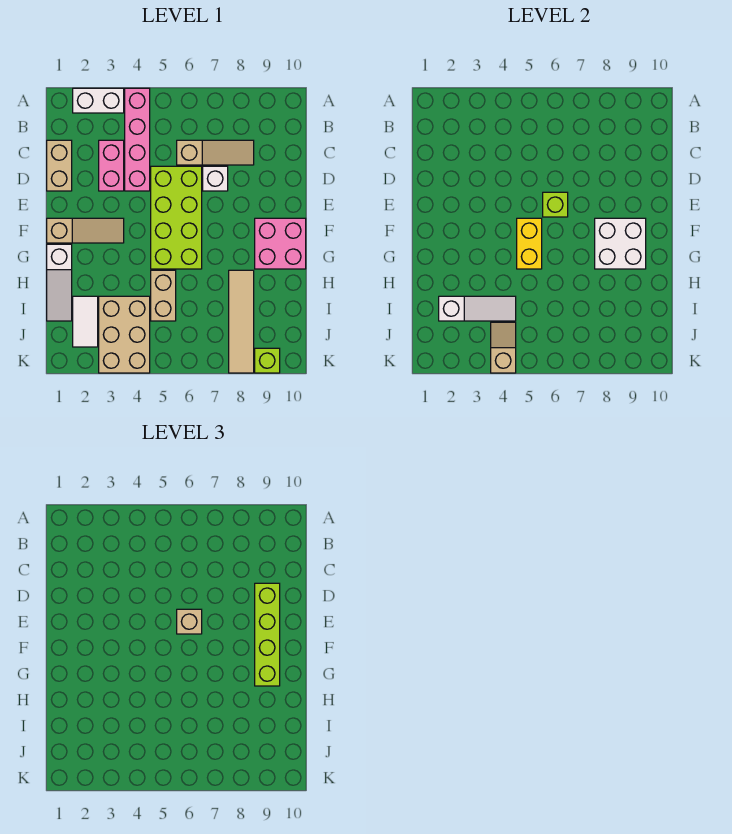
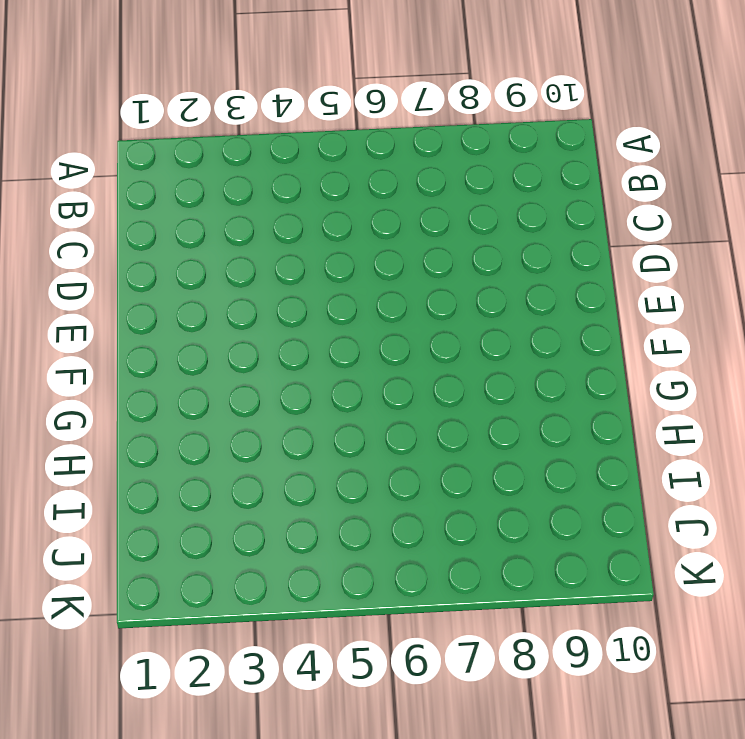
none -> white 1x2 brick [73,88,124,113]
none -> pink 1x4 brick [125,88,150,191]
none -> tan 1x2 brick [47,140,72,191]

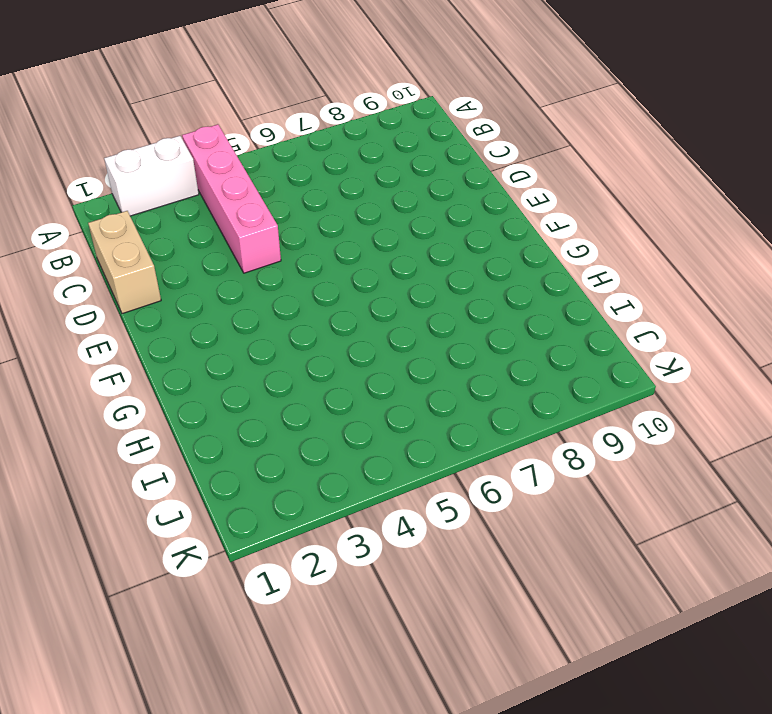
none -> pink 1x2 brick [99,140,124,191]
none -> tan 1x3 slope [177,140,254,165]
none -> lime 2x4 brick [151,166,202,269]

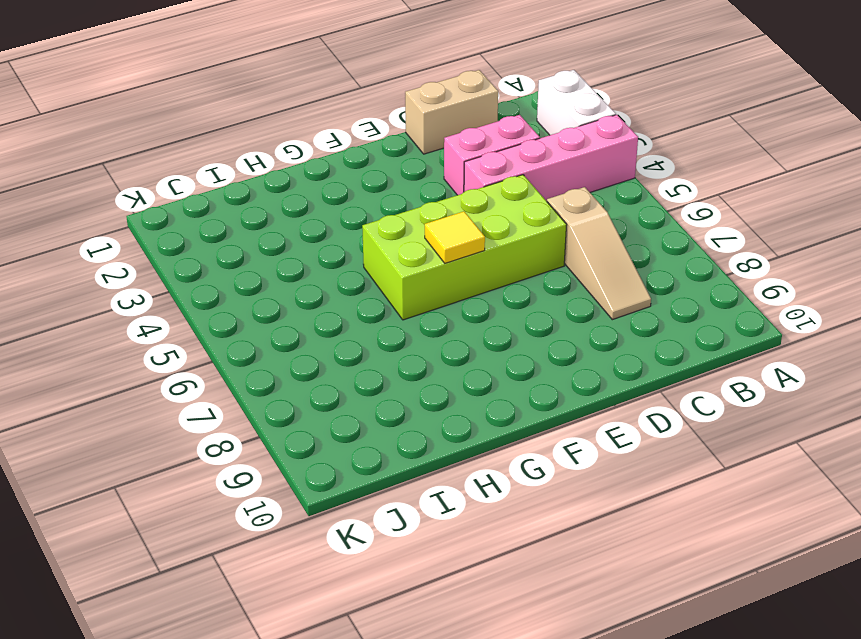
yellow 1x1 tile [425,211,485,263] -> none
none -> white 1x1 brick [203,166,228,191]
none -> tan 1x3 slope [47,218,124,243]
none -> pink 2x2 brick [255,218,306,269]

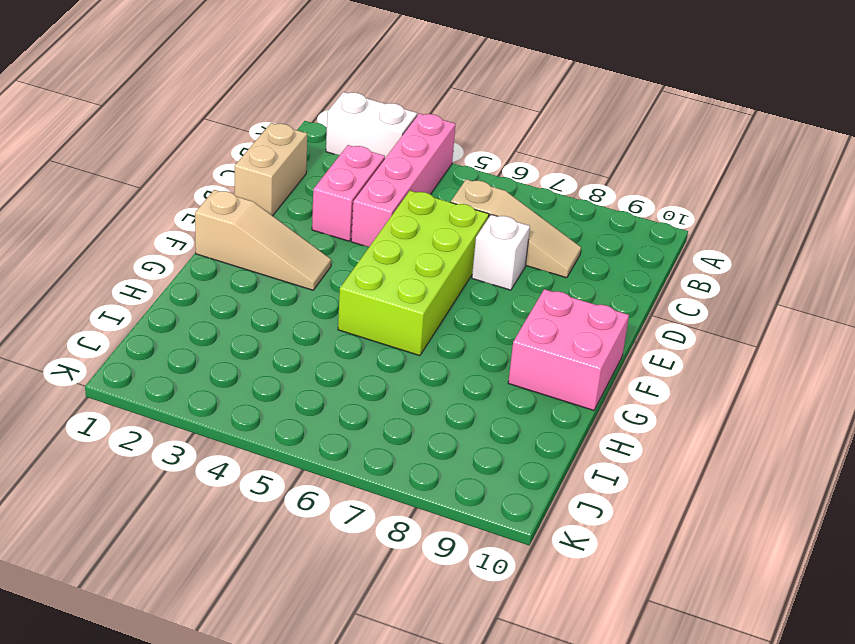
none -> white 1x3 slope [47,244,72,321]
none -> tan 1x2 brick [151,270,176,321]
none -> tan 1x4 tile [229,270,254,373]

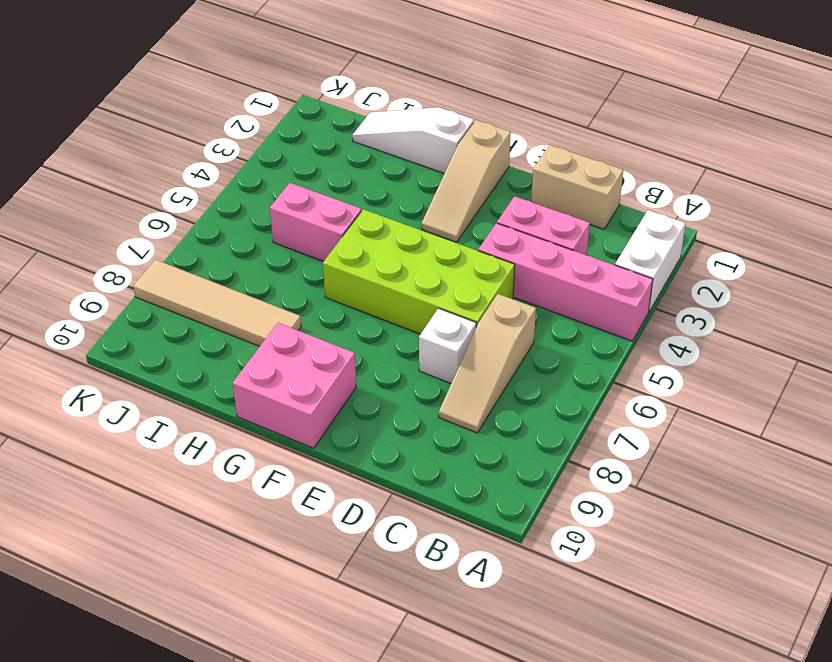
pink 1x2 brick [270,183,361,261] -> tan 1x2 brick [151,270,176,321]
none -> white 1x2 tile [73,296,98,347]
none -> tan 2x3 brick [99,296,150,373]
none -> lime 1x1 brick [255,348,280,373]

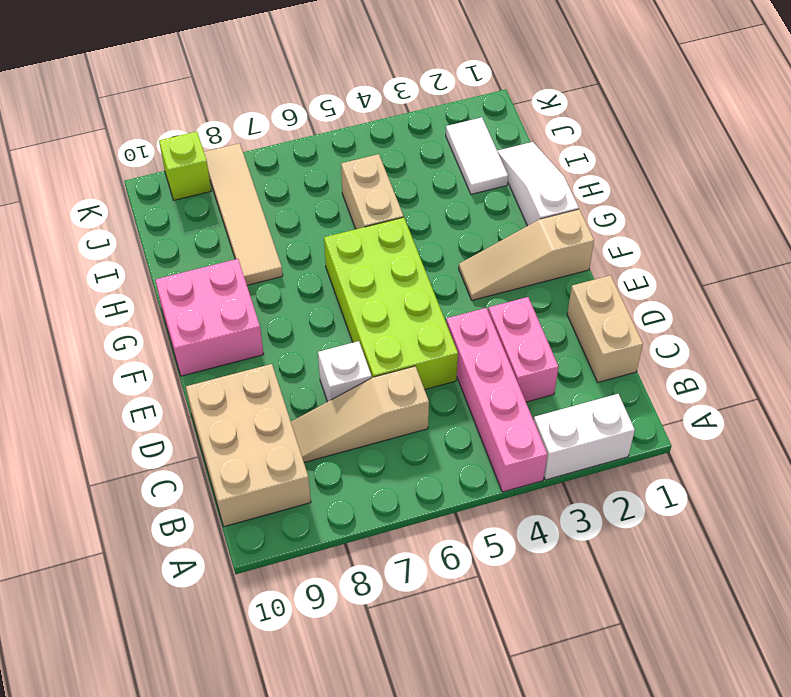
tan 2x3 brick [186,364,311,527] -> tan 2x3 brick moved to [99,296,150,373]
none -> lime 1x1 brick [543,192,568,217]
none -> yellow 1x2 brick [517,218,542,269]
none -> white 2x2 brick [595,218,646,269]

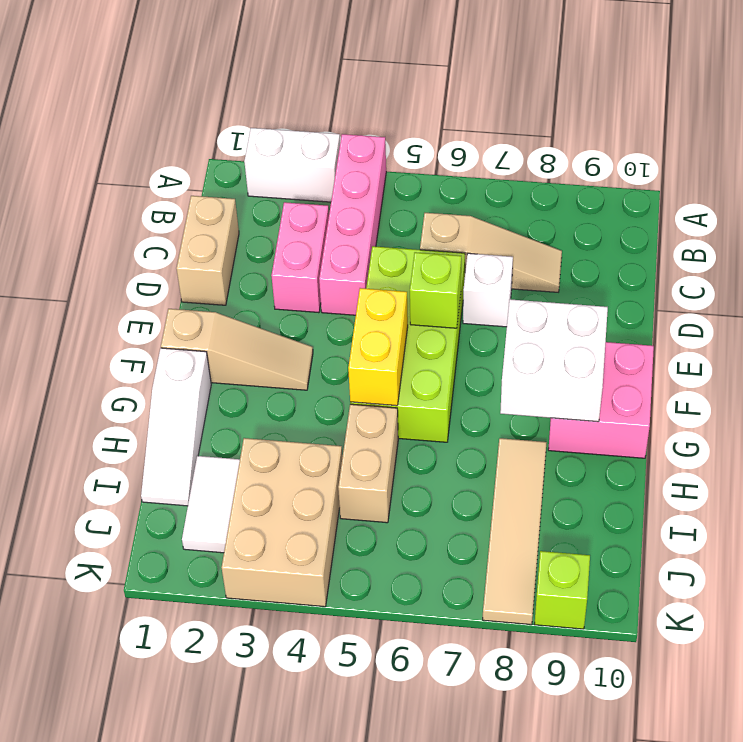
none -> white 1x3 slope [439,296,516,321]
none -> tan 1x2 slope [491,322,516,373]
none -> lime 1x4 brick [255,583,280,686]

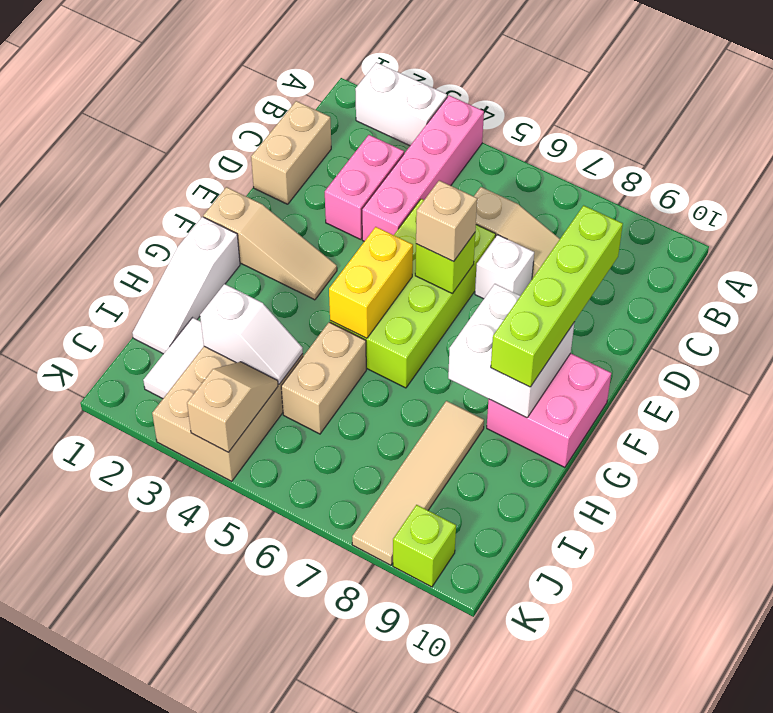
white 1x2 slope [200,284,303,384] -> white 1x3 slope [439,296,516,321]

